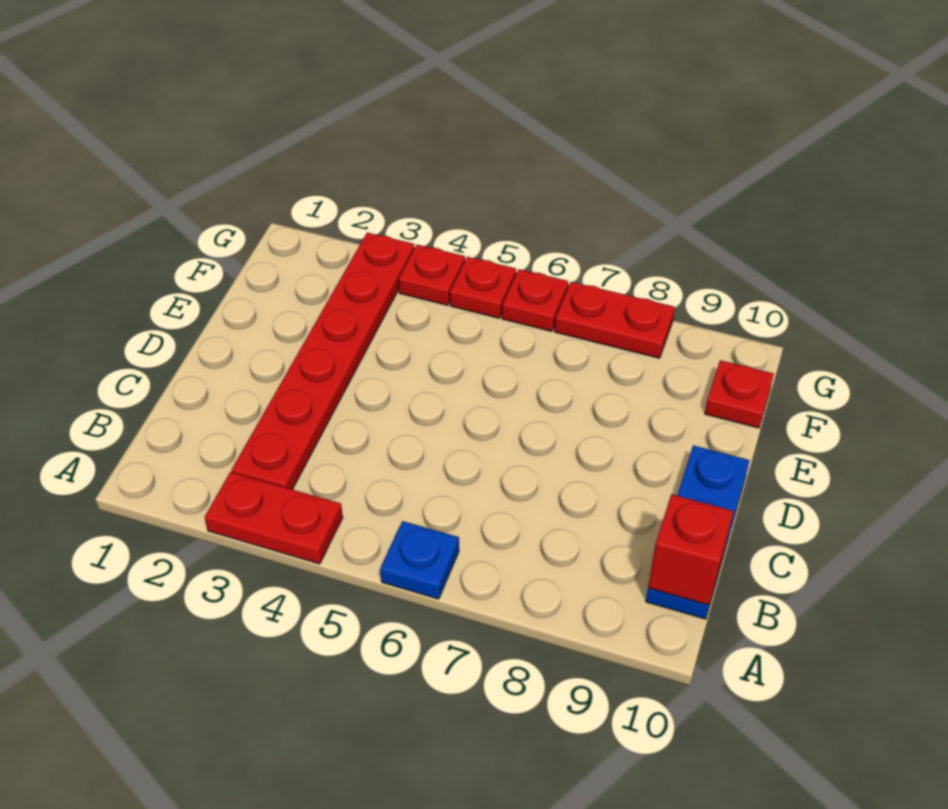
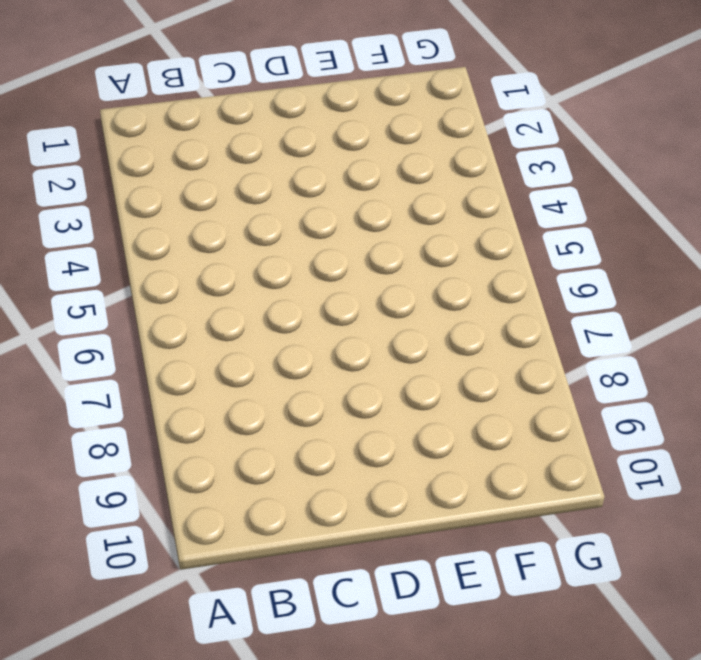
none -> red 1x2 plate [205,472,343,564]
none -> blue 1x1 plate [380,521,459,599]

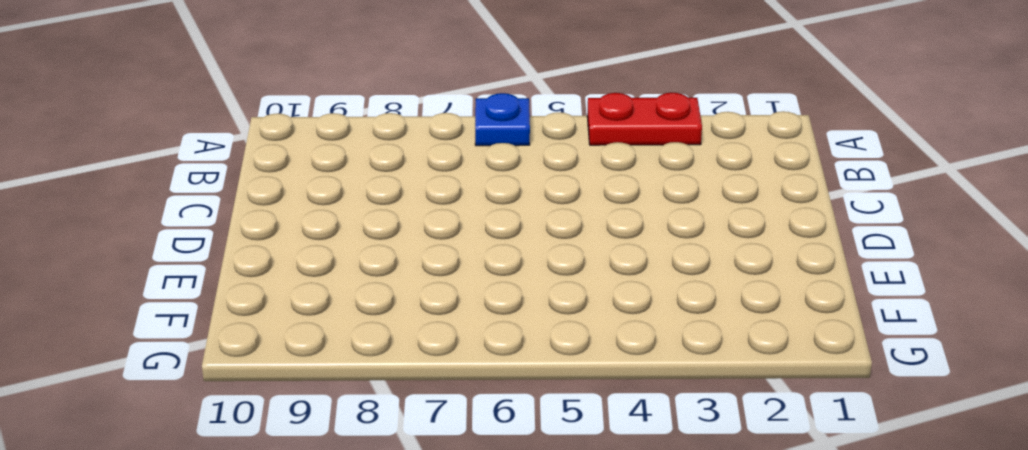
none -> red 1x6 plate [232,233,415,489]
none -> blue 1x3 plate [646,445,750,619]

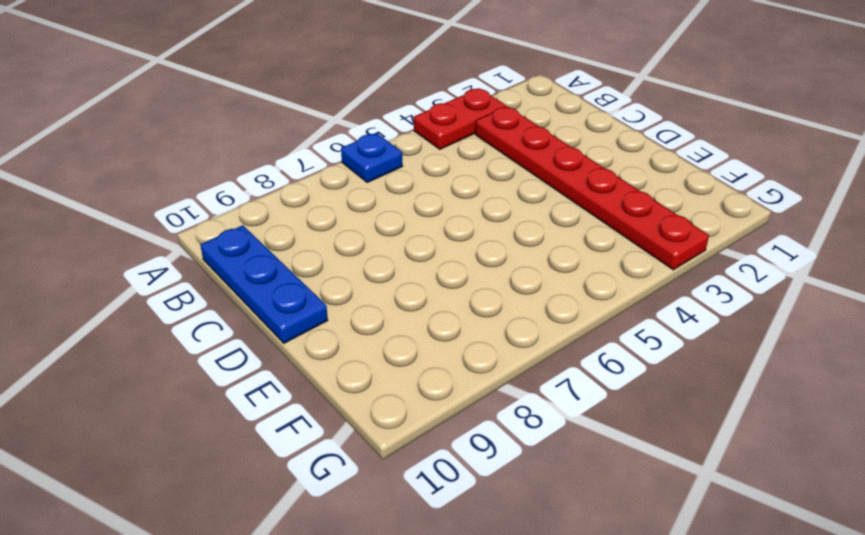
none -> red 1x1 plate [705,360,774,428]
none -> red 1x1 plate [399,245,465,305]

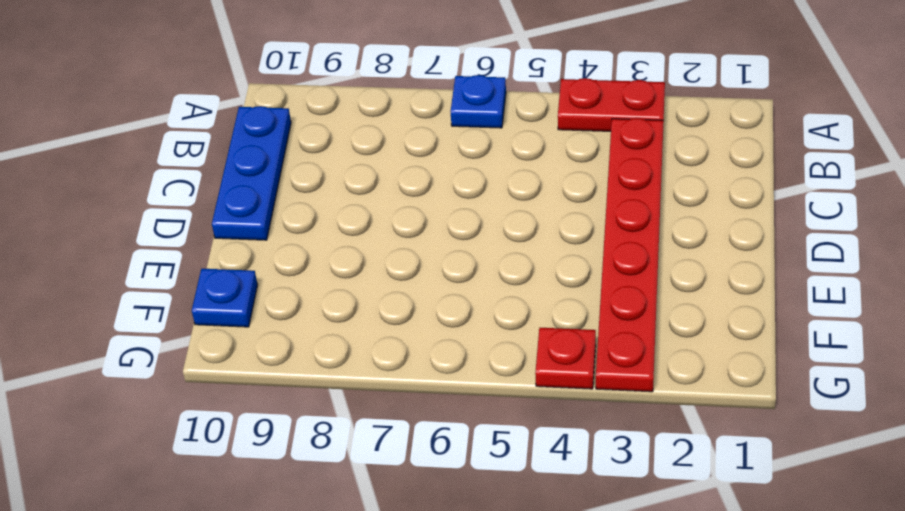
blue 1x1 plate [192,269,257,327] -> red 1x1 plate [705,360,774,428]
none -> red 1x1 plate [450,257,516,318]
none -> red 1x1 plate [502,269,568,331]

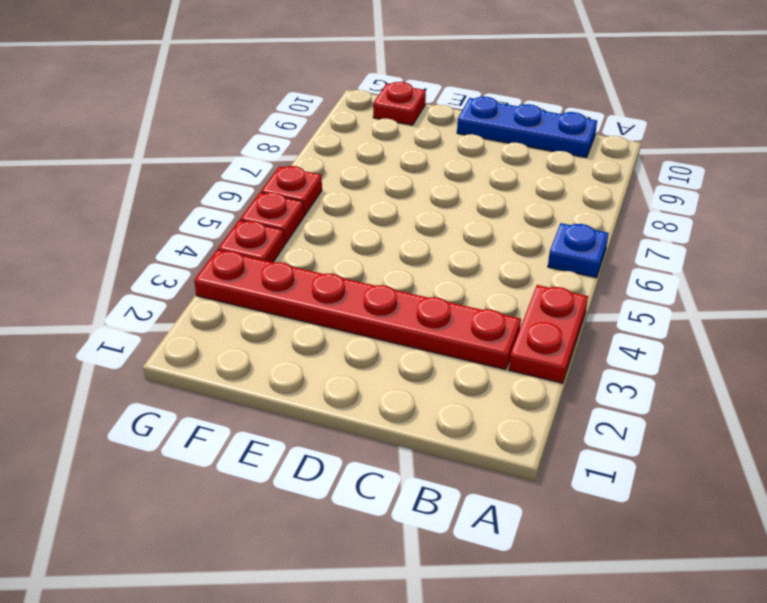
none -> red 1x2 plate [555,282,675,358]
none -> red 1x1 brick [648,494,733,605]

